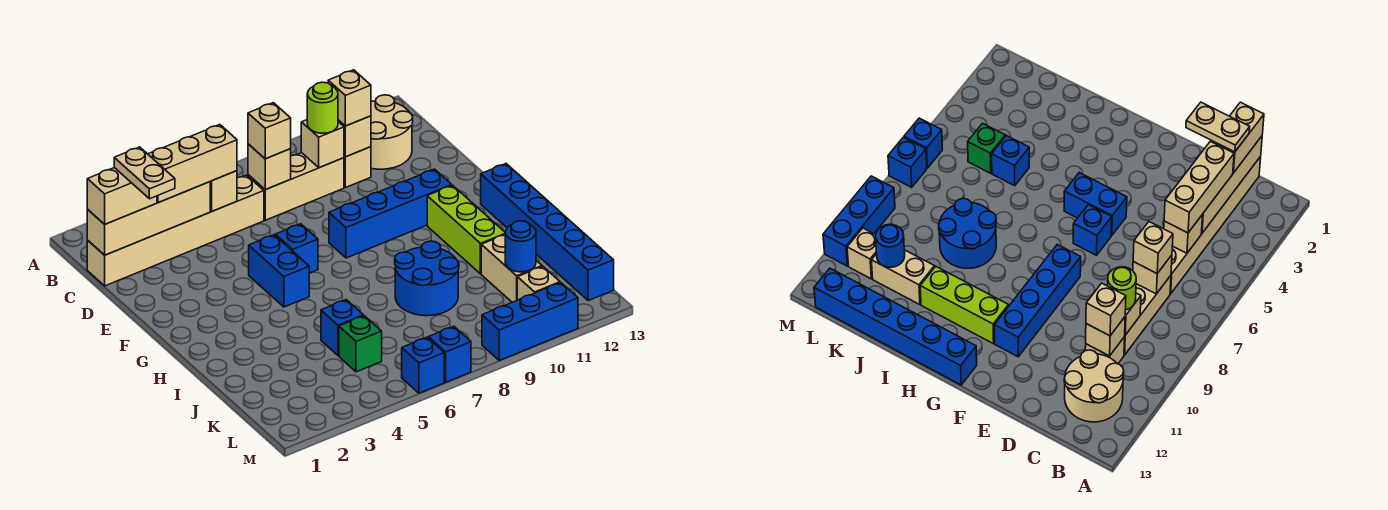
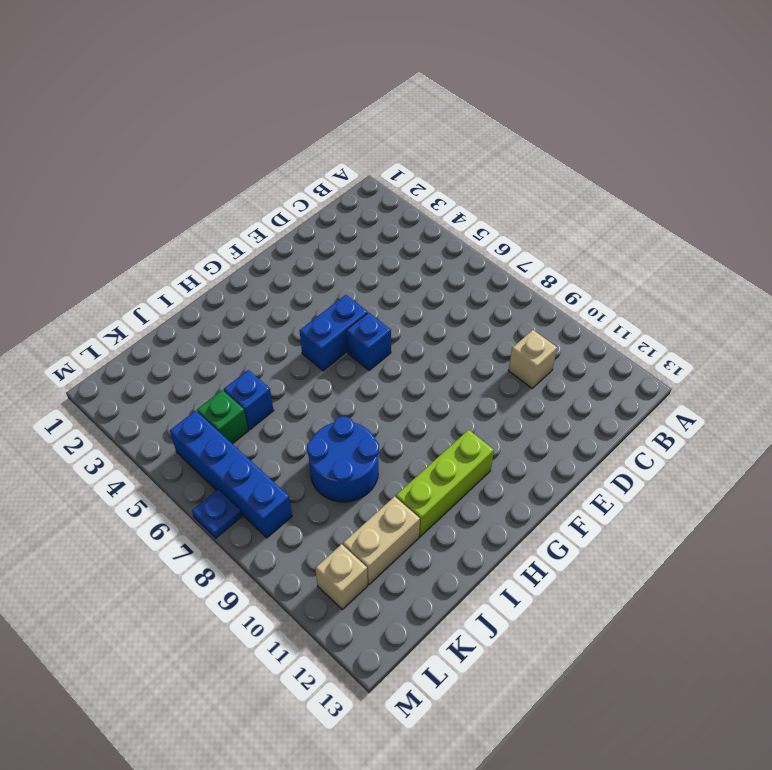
blue 1x4 brick [170,411,292,538] -> blue 1x4 brick moved to [329,169,452,258]
blue 1x1 plate [192,489,242,538] -> blue 1x1 brick [428,326,471,382]
none -> tan 2x2 round brick [371,95,413,169]
none -> tan 1x6 brick [87,175,264,286]
none -> tan 1x3 brick [248,153,344,220]

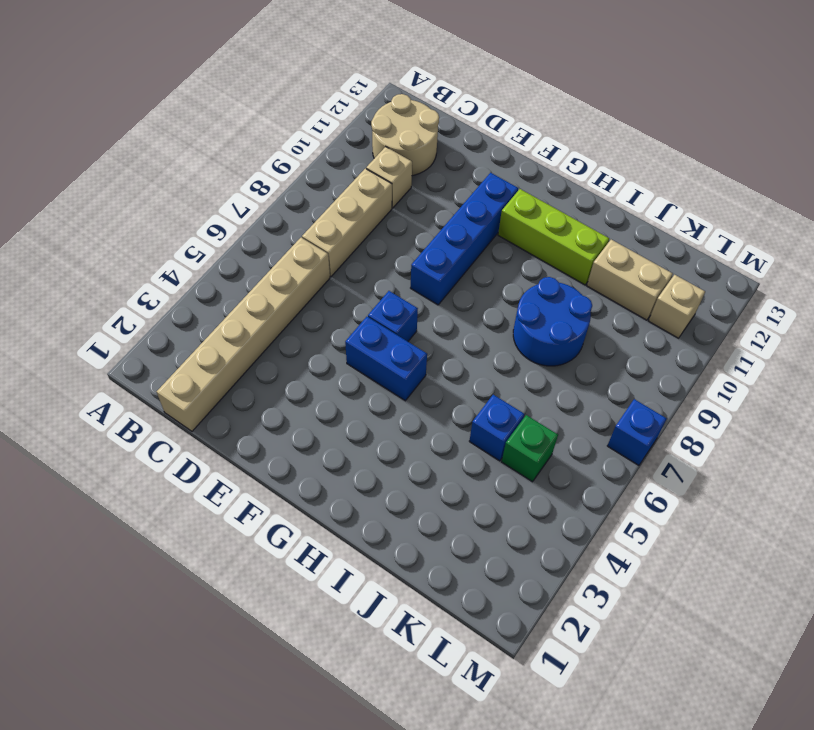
none -> blue 1x6 brick [481,164,614,301]
none -> blue 1x1 brick [402,337,444,393]
none -> blue 1x3 brick [482,283,578,360]

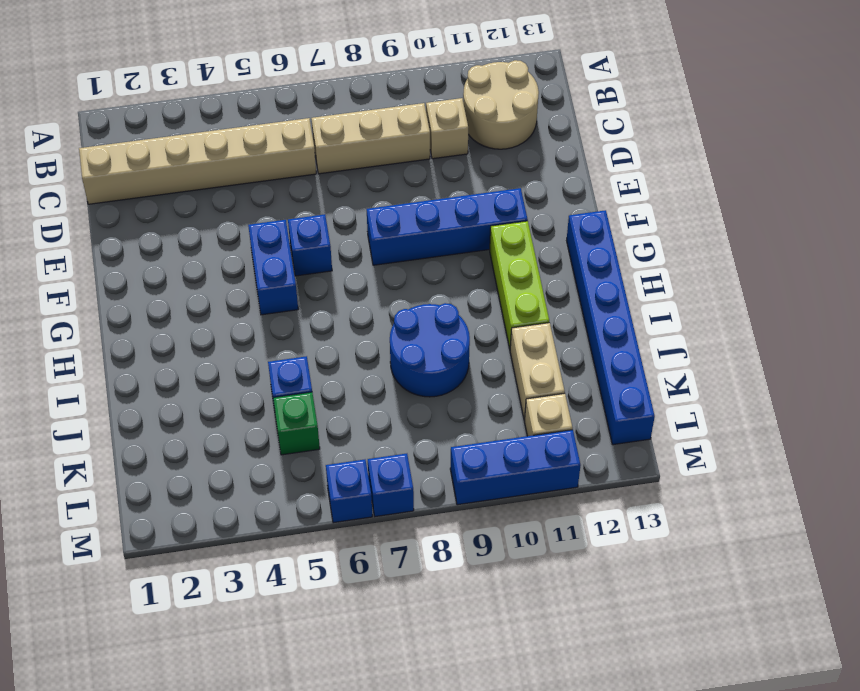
none -> tan 1x4 brick [87,182,210,255]
none -> tan 1x1 brick [210,171,237,211]
none -> tan 1x1 brick [248,144,291,190]

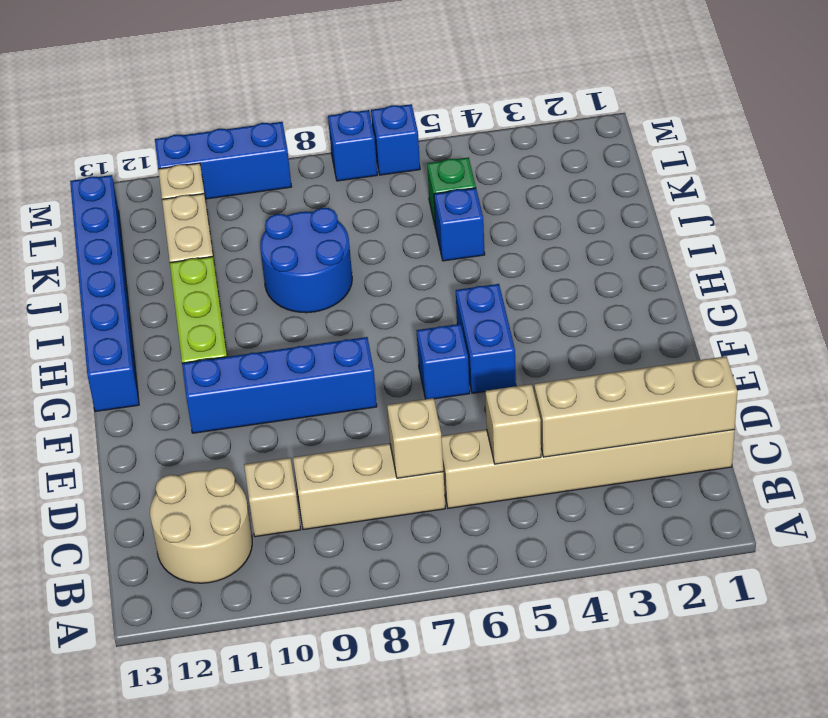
none -> tan 1x1 brick [301,120,344,168]
none -> tan 1x1 brick [338,116,371,157]
none -> blue 1x1 round brick [505,221,536,272]

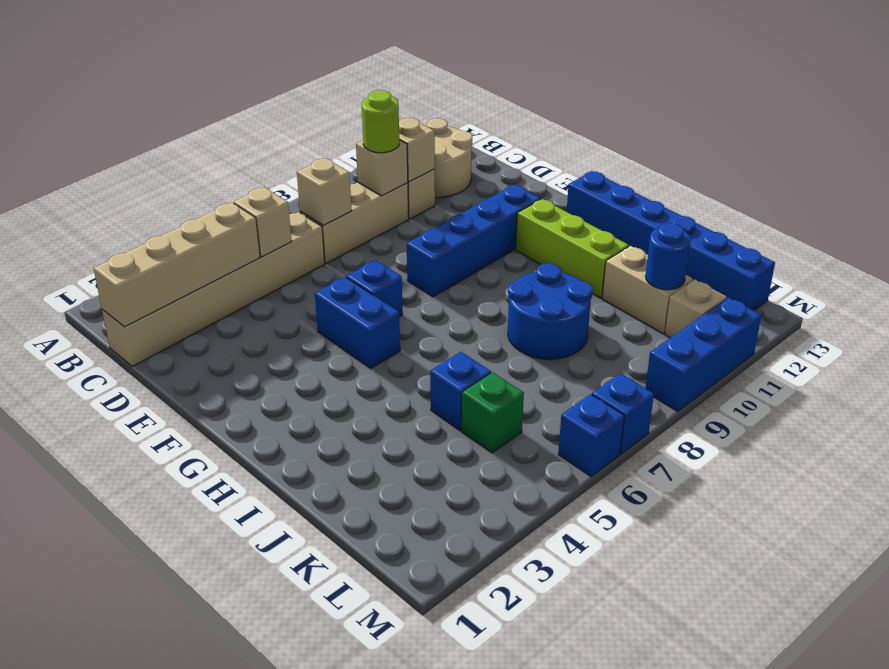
none -> tan 1x2 brick [87,168,157,224]
none -> tan 1x3 brick [148,125,237,203]
none -> tan 1x1 brick [248,103,291,159]

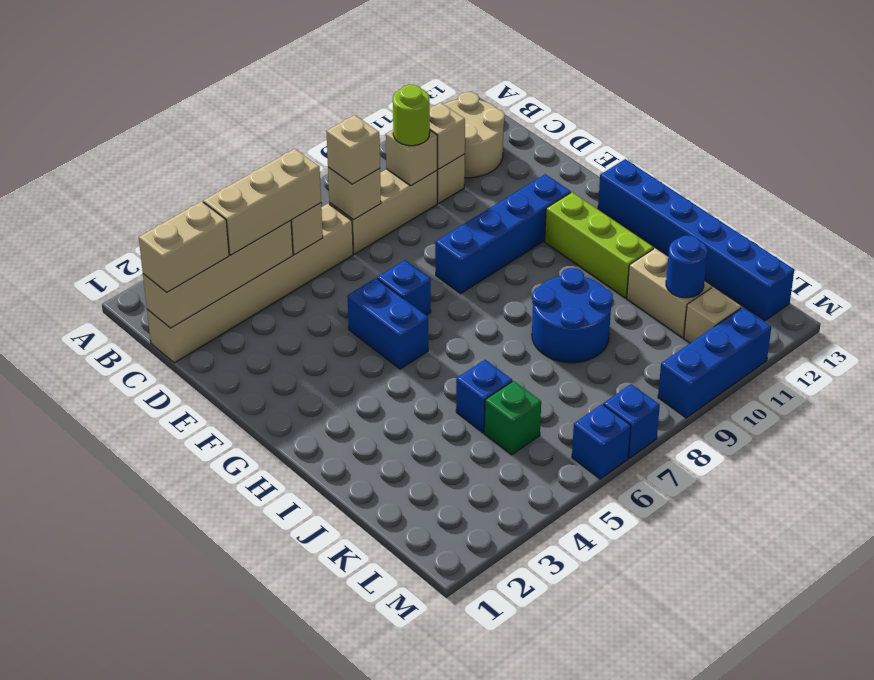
none -> tan 1x1 brick [328,70,371,126]
none -> tan 1x2 plate [114,147,175,199]

